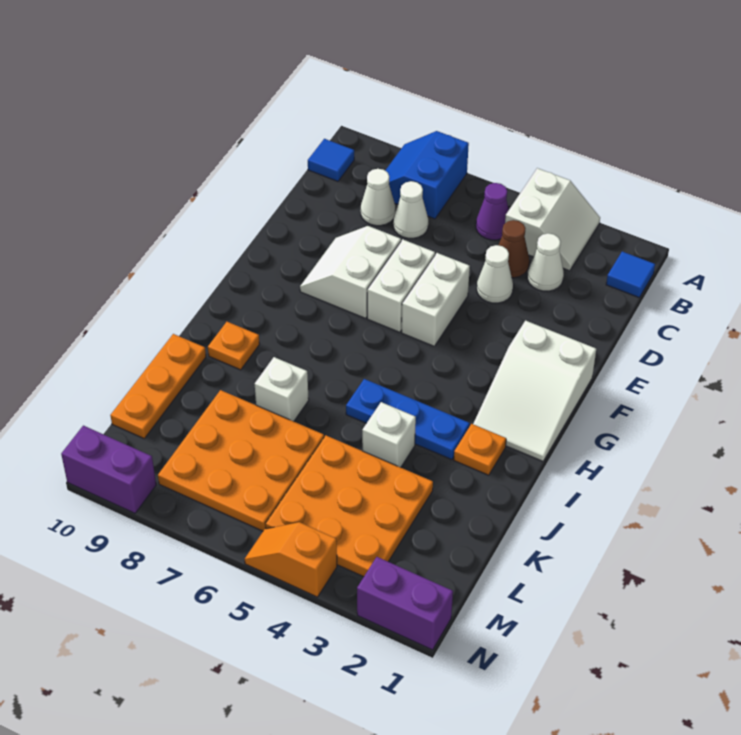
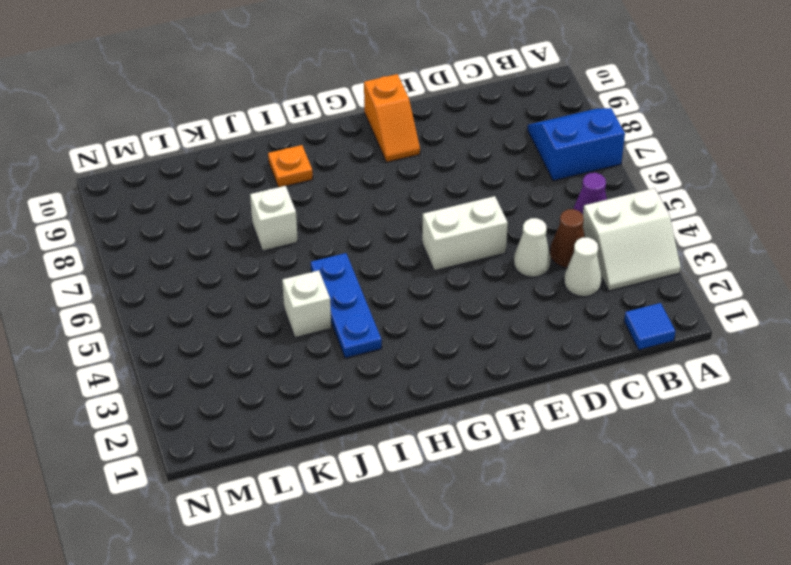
orange 1x2 slope [364,74,420,162] -> orange 1x2 slope turned to [245,522,337,597]
none -> blue 1x1 tile [308,139,354,181]
none -> white 1x1 cone [393,181,428,238]
none -> white 1x1 cone [361,169,395,226]

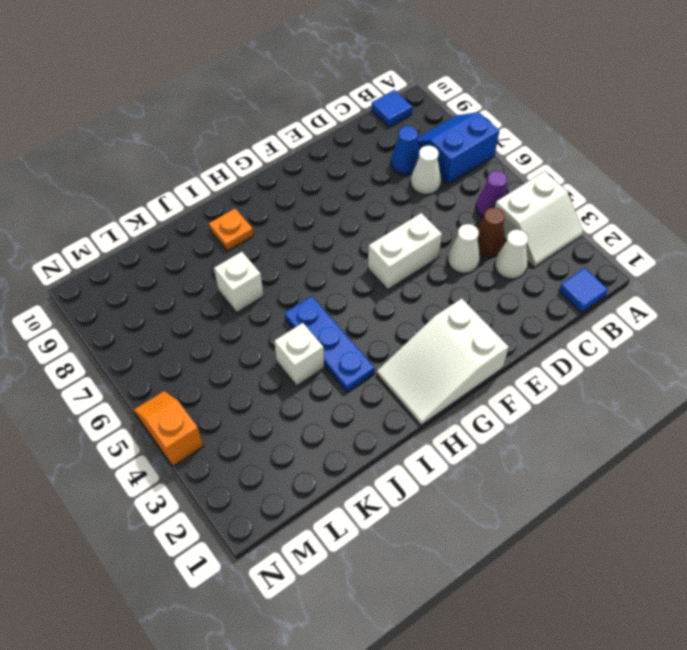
blue 1x1 cone [391,126,420,175] -> white 1x1 cone [361,169,395,226]
none -> white 1x2 brick [367,239,435,332]
none -> white 2x2 slope [300,226,401,318]
none -> orange 1x1 plate [454,424,506,475]

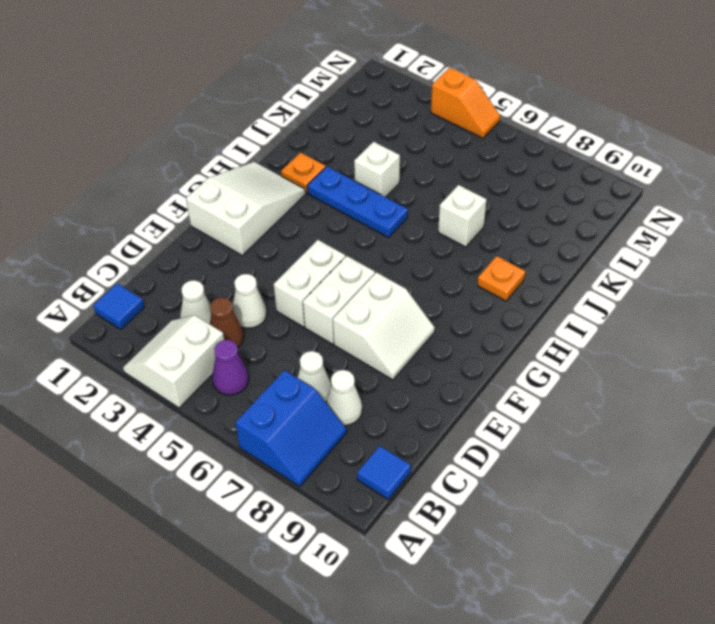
none -> orange 1x3 plate [110,334,206,438]
none -> orange 3x3 plate [266,436,433,577]
none -> orange 3x3 plate [158,390,324,531]

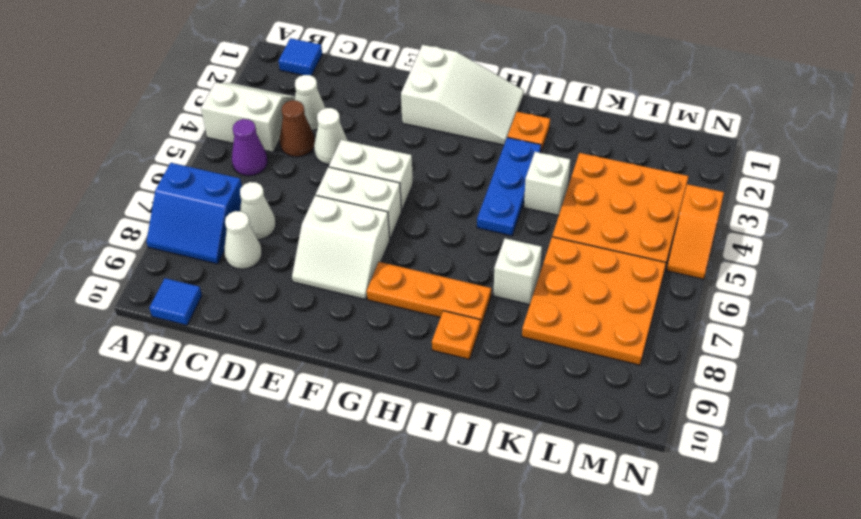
orange 1x3 plate [367,262,491,327] -> orange 1x3 plate moved to [110,334,206,438]
none -> purple 1x2 brick [357,557,453,650]
none -> purple 1x2 brick [61,426,156,513]

